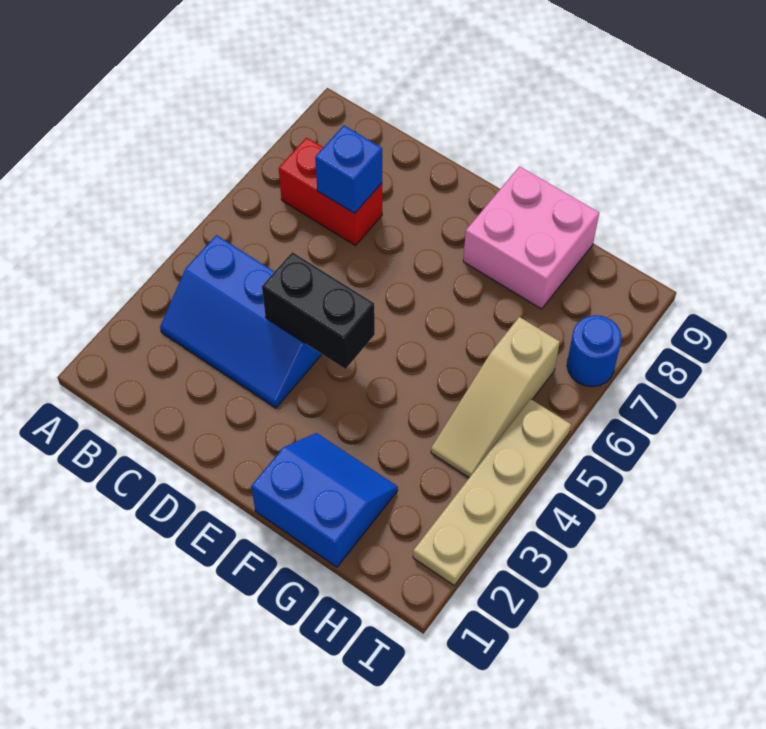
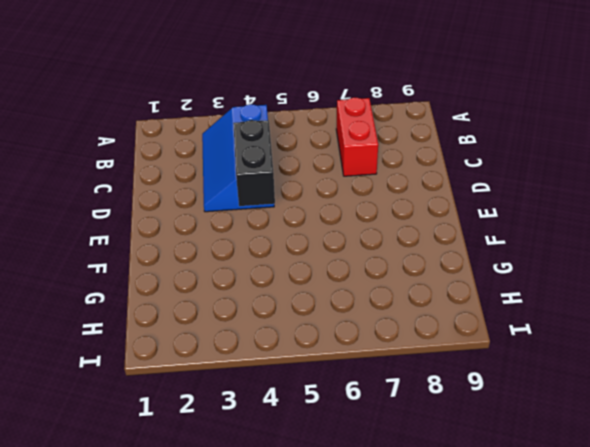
none -> blue 2x2 slope [251,433,398,567]
none -> pink 2x2 brick [463,166,599,309]

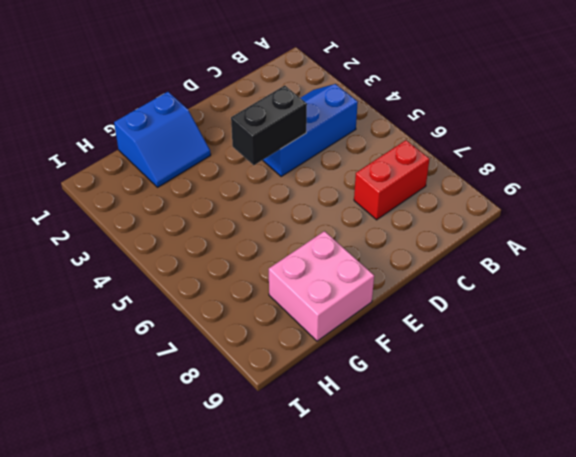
none -> tan 1x3 slope [431,317,560,477]
none -> tan 1x4 plate [413,399,571,585]

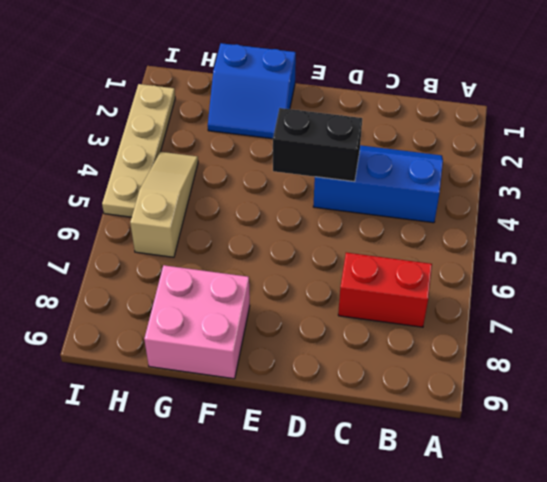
none -> blue 1x1 round brick [567,315,622,387]
none -> blue 1x1 brick [315,126,382,214]

